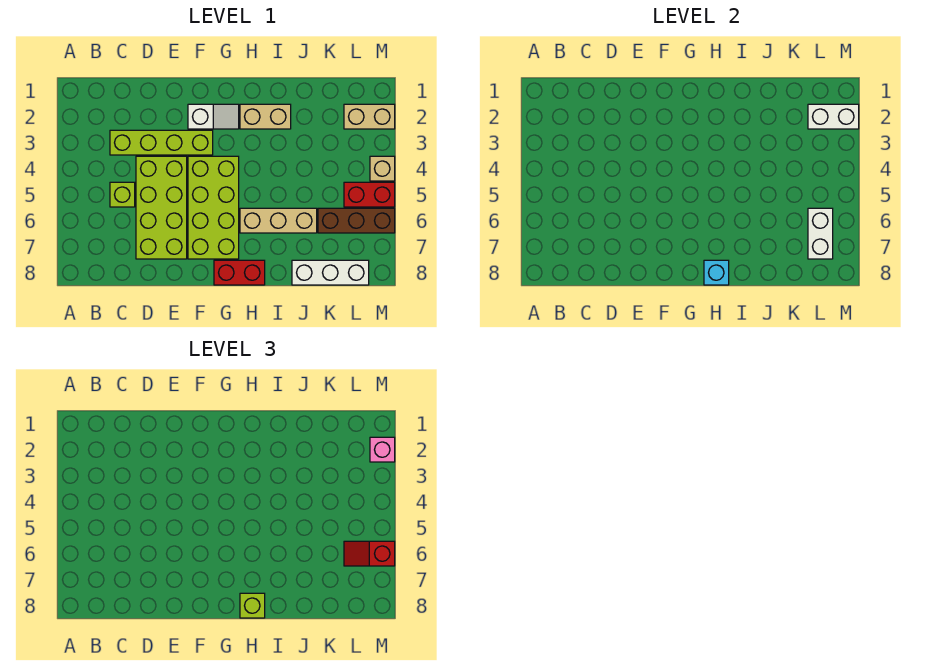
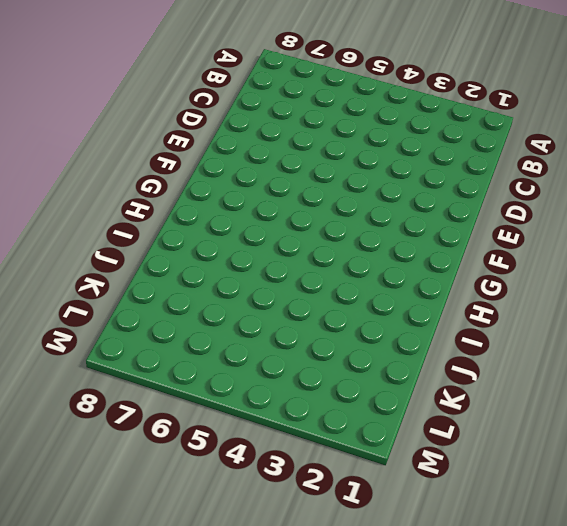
none -> lime 1x4 brick [110,130,213,155]
none -> lime 1x1 brick [110,182,135,207]
none -> lime 2x4 brick [136,156,187,259]

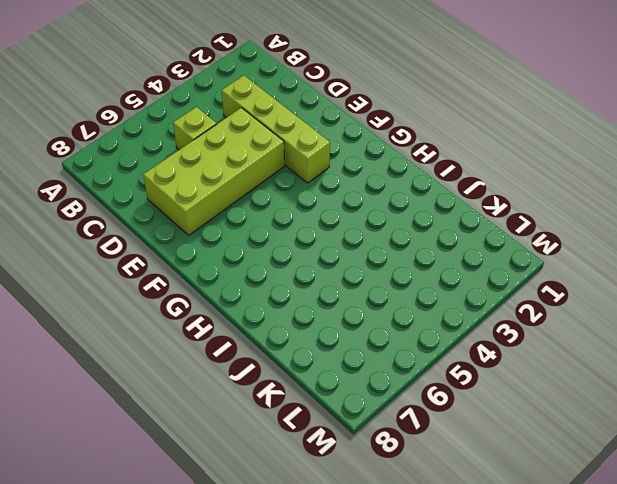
none -> white 1x2 slope [188,104,239,129]
none -> lime 2x4 brick [188,156,239,259]
none -> red 1x2 brick [214,260,265,285]

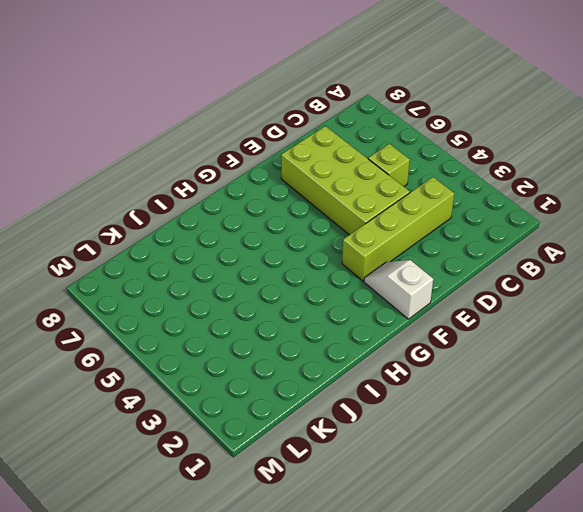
white 1x2 slope [364,260,433,319] -> white 1x2 slope turned to [188,104,239,129]
none -> lime 2x4 brick [188,156,239,259]
none -> red 1x2 brick [214,260,265,285]
none -> tan 1x2 brick [240,104,291,129]

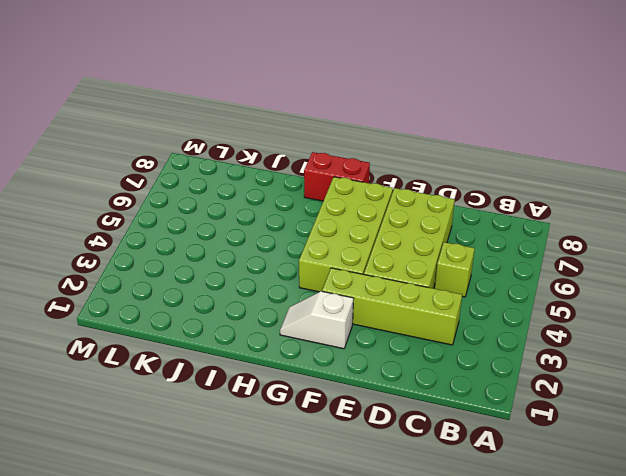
none -> tan 1x2 brick [240,104,291,129]
none -> tan 1x3 brick [240,208,317,233]
none -> white 1x3 brick [292,260,369,285]

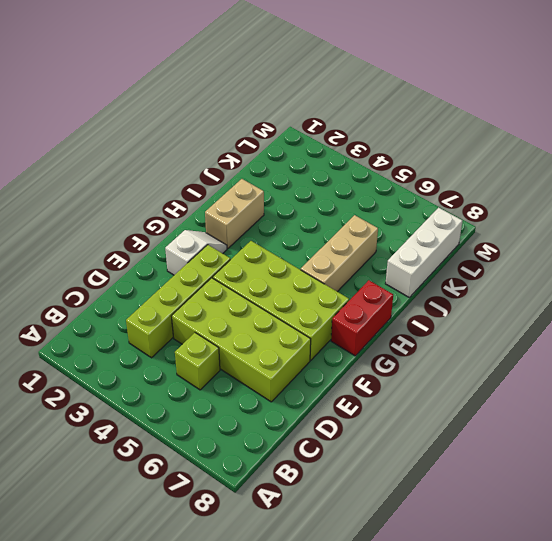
none -> brown 1x3 brick [318,208,395,233]
none -> tan 1x2 brick [344,104,395,129]
none -> red 1x2 brick [344,182,395,207]

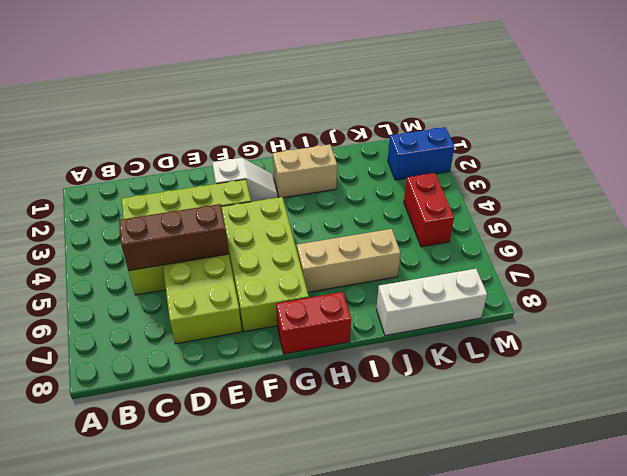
brown 1x3 brick [119,204,229,271] -> brown 1x3 brick moved to [318,208,395,233]
blue 1x2 brick [388,127,454,180] -> tan 1x2 brick [344,104,395,129]
red 1x2 brick [404,173,454,247] -> red 1x2 brick turned to [344,182,395,207]
none -> tan 1x1 brick [370,156,395,181]
none -> cyan 1x1 brick [704,260,729,285]
none -> white 1x2 brick [808,104,859,129]

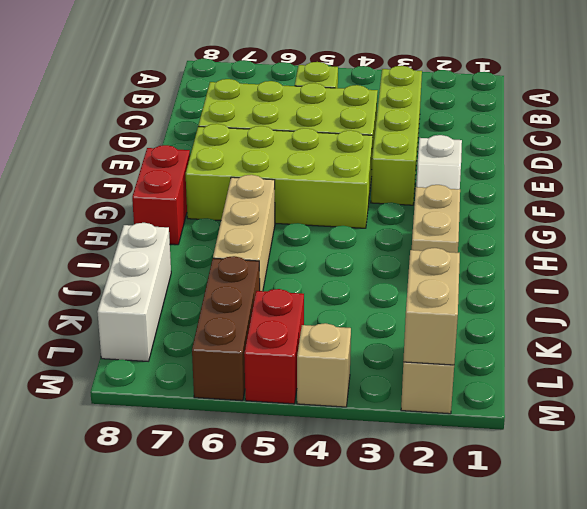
tan 1x2 brick [403,248,460,365] -> white 1x2 brick [808,104,859,129]
none -> cyan 1x1 brick [704,260,729,285]
none -> white 1x2 brick [808,208,833,259]
none -> lime 1x1 brick [240,593,265,618]

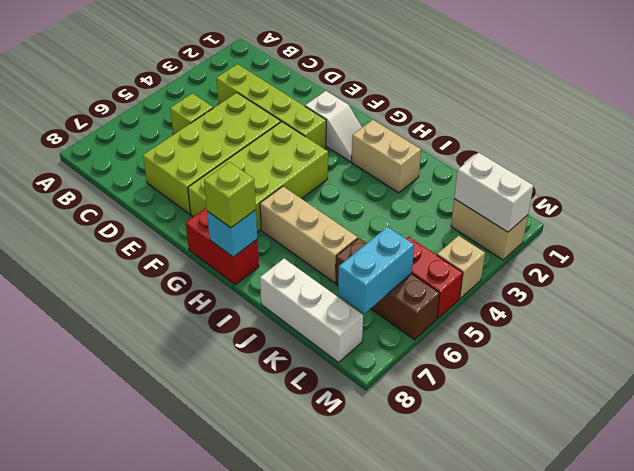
cyan 1x2 brick [338,227,414,313] -> white 1x2 brick [808,208,833,259]
none -> red 1x2 slope [344,541,395,566]
none -> pink 1x1 brick [370,437,395,462]

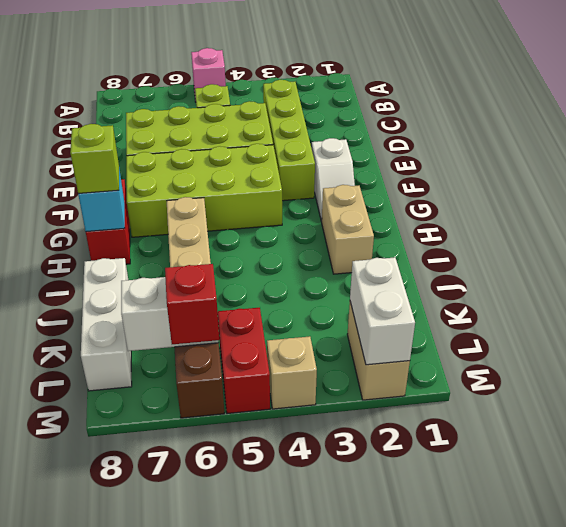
pink 1x1 brick [191,48,226,102] -> pink 1x1 brick moved to [370,437,395,462]

